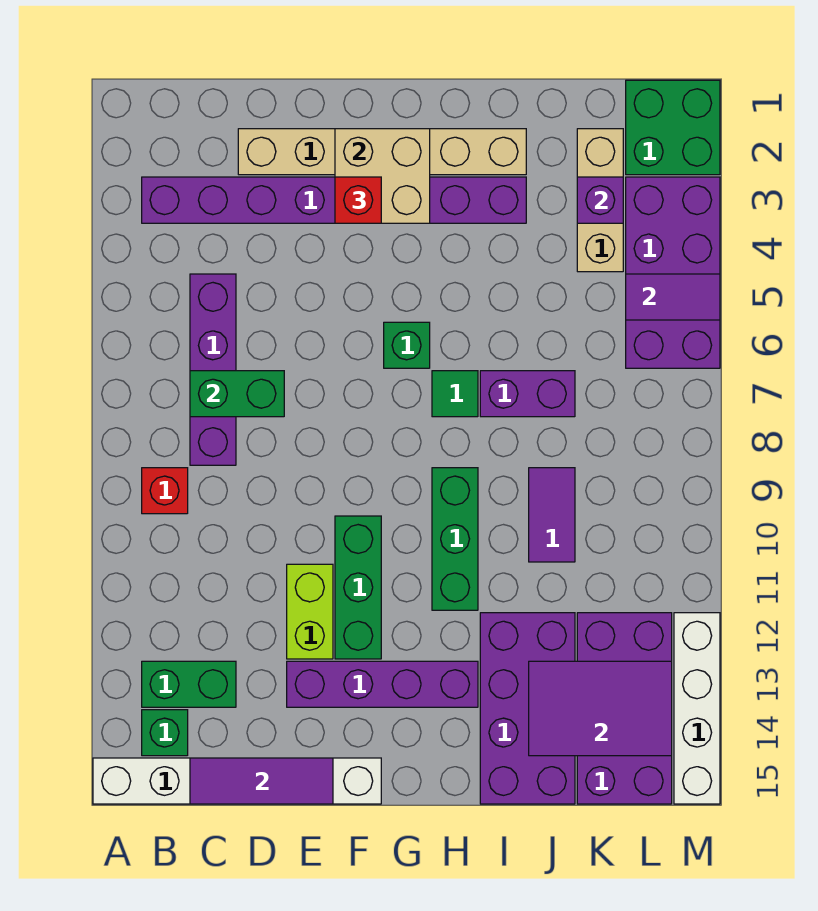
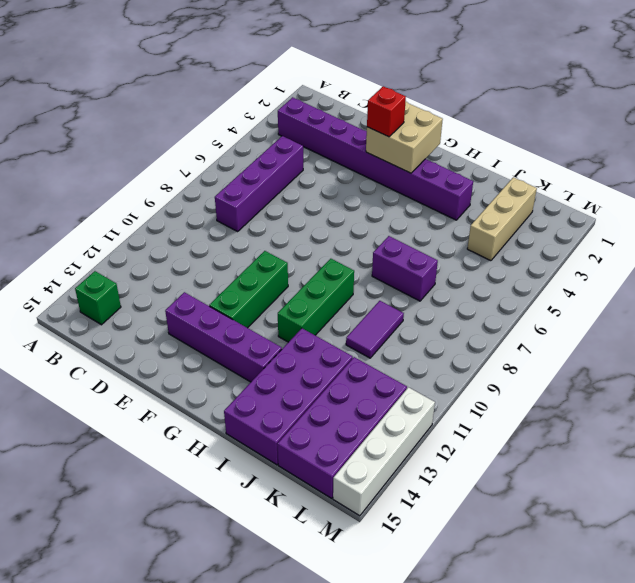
none -> white 1x6 brick [93,758,381,804]
none -> red 1x1 brick [142,468,188,514]
none -> green 1x2 brick [142,661,236,707]

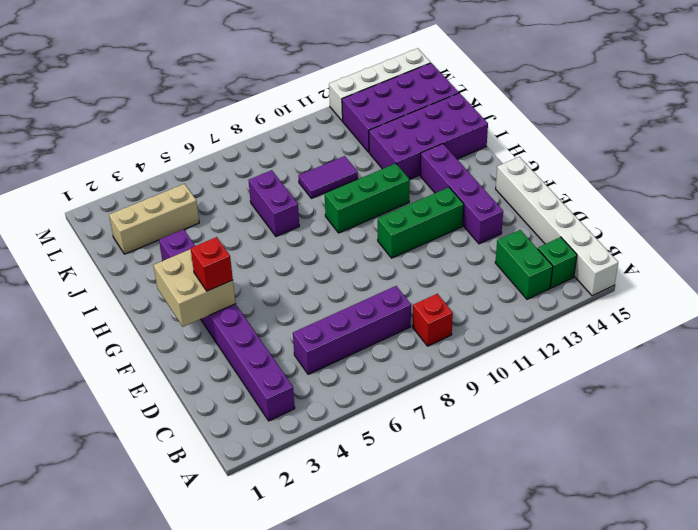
none -> tan 1x6 brick [238,129,526,175]
none -> lime 1x2 brick [287,564,333,659]
none -> green 1x1 brick [384,322,430,368]

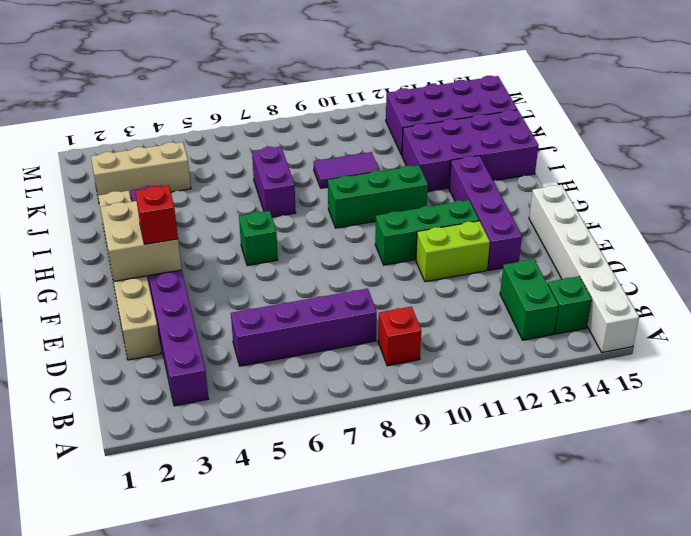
none -> green 1x1 tile [432,371,478,417]
none -> green 2x2 brick [626,80,720,175]
none -> purple 2x4 brick [626,177,720,368]

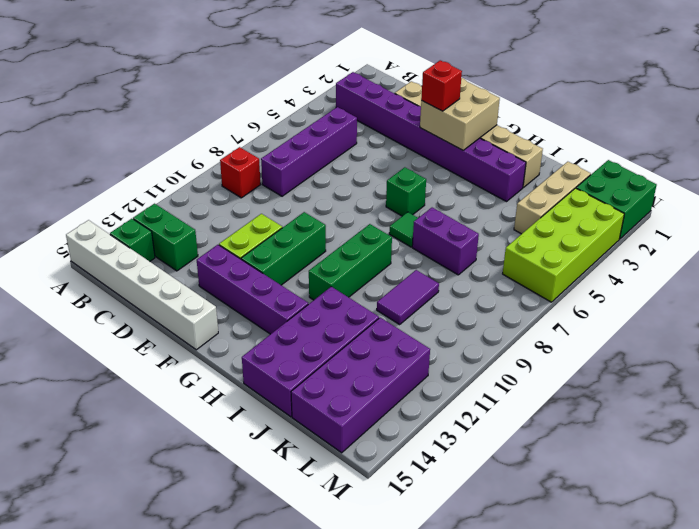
lime 2x4 brick [503,188,624,302] -> purple 2x4 brick [626,177,720,368]
none -> white 1x4 brick [674,613,720,804]
none -> green 1x2 brick [190,371,284,417]
none -> purple 1x3 tile [190,758,333,804]

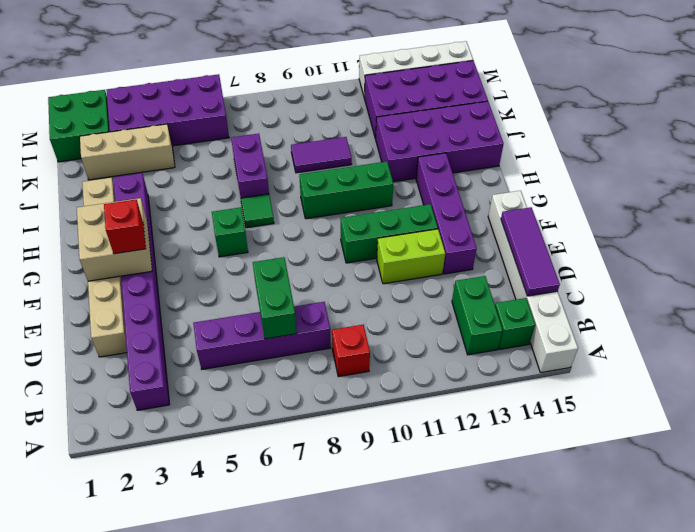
none -> purple 2x3 tile [529,661,672,756]
none -> purple 1x1 brick [577,177,623,223]
none -> purple 1x2 tile [626,274,720,320]

